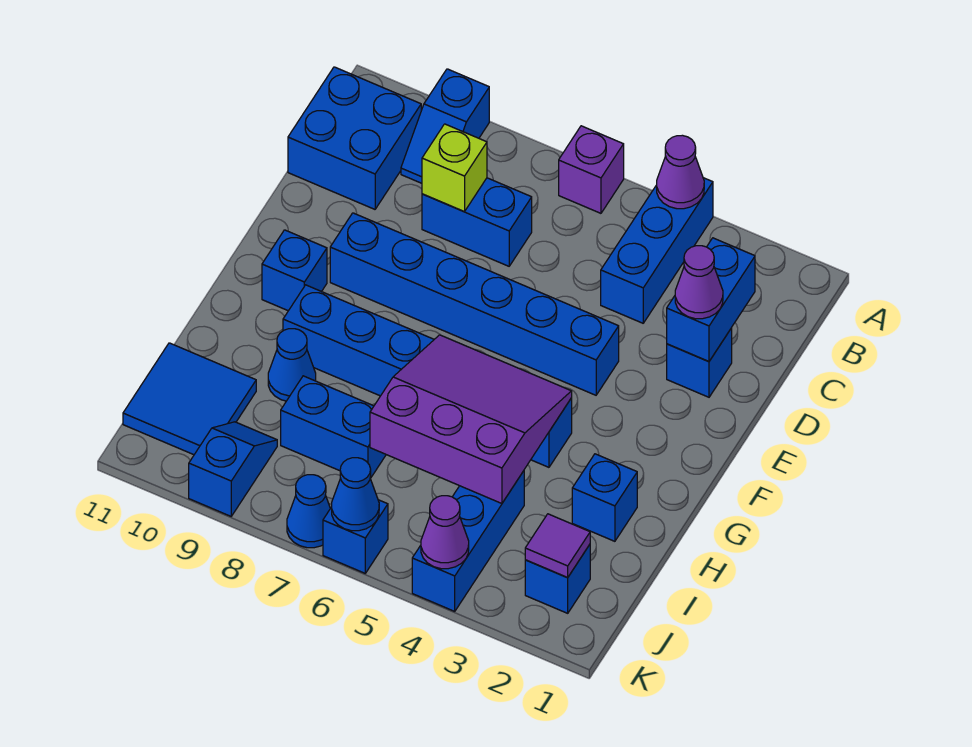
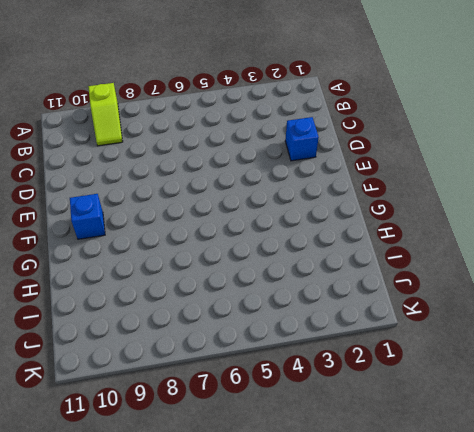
lime 1x2 slope [88,83,123,146] -> blue 1x2 slope [401,69,489,183]
none -> blue 1x3 brick [601,178,713,323]
none -> purple 1x1 brick [559,126,624,213]
none -> blue 2x2 brick [288,67,421,209]

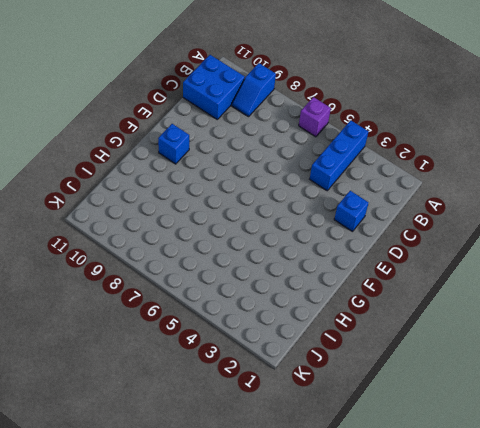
none -> blue 1x2 brick [422,178,532,266]
none -> blue 1x6 brick [330,213,619,395]
none -> blue 1x6 brick [283,285,572,467]

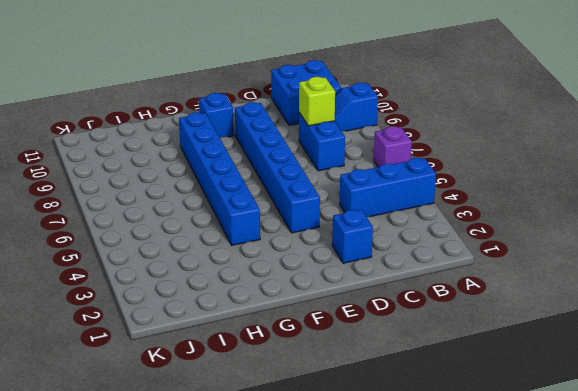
none -> blue 1x1 brick [572,454,637,541]
none -> blue 1x1 cone [268,329,316,401]
none -> blue 1x3 brick [412,471,524,611]

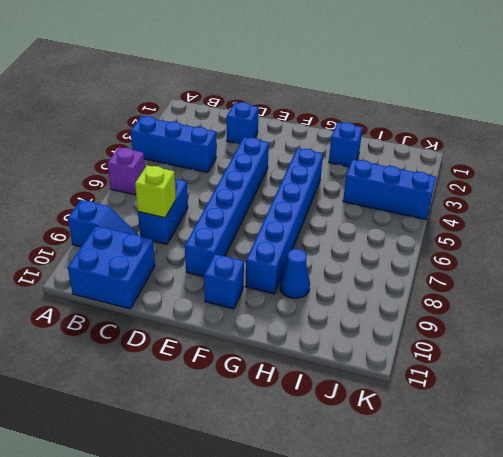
none -> blue 1x2 brick [281,376,386,478]
none -> blue 2x2 tile [123,343,256,455]
none -> blue 1x1 brick [525,545,590,613]

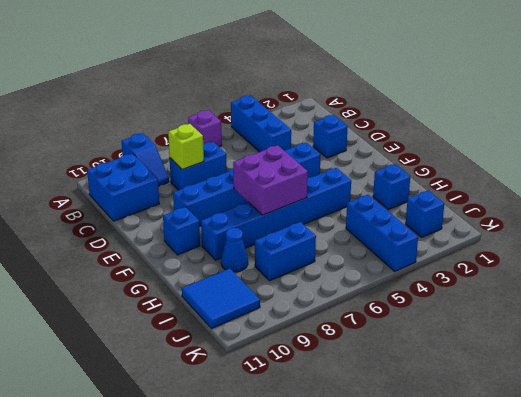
purple 2x2 brick [233,145,308,215] -> purple 3x3 slope [370,335,572,504]
none -> blue 1x2 slope [189,422,277,516]
none -> blue 1x1 brick [323,500,388,573]
none -> blue 1x1 cone [287,475,330,548]

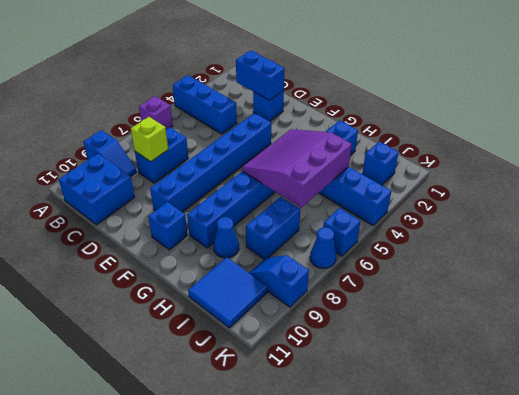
none -> purple 1x1 cone [657,135,704,209]
none -> purple 1x1 tile [525,514,590,578]
none -> purple 1x1 cone [421,496,469,569]

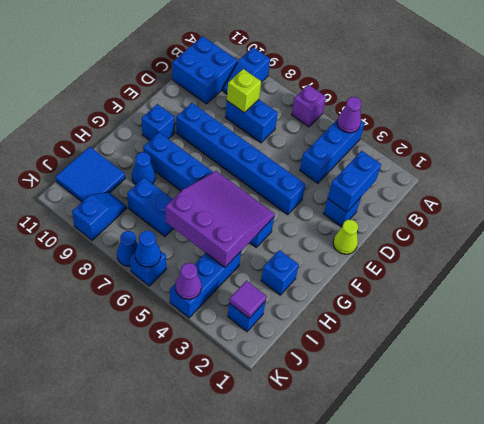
lime 1x1 cone [333,220,358,254] -> none
none -> purple 1x1 cone [675,246,723,319]

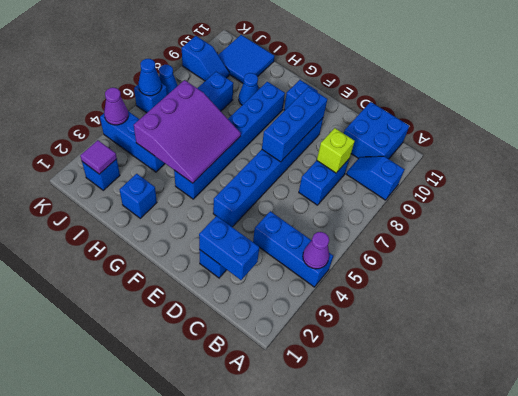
blue 1x3 brick [262,87,327,162] -> none
none -> purple 1x1 brick [559,126,624,213]
none -> purple 1x1 cone [675,246,723,319]

